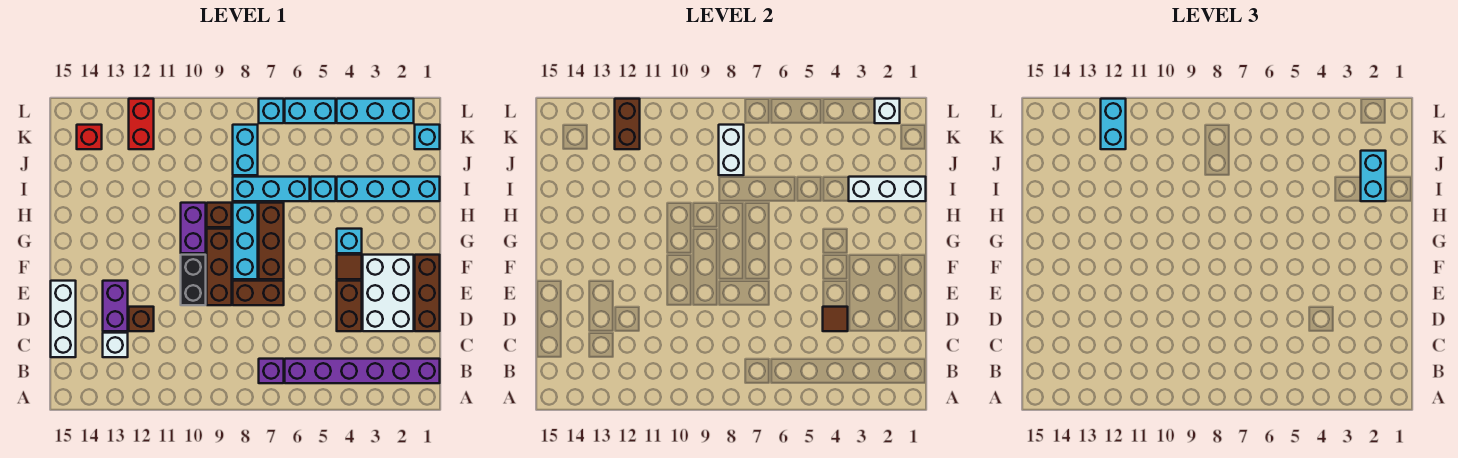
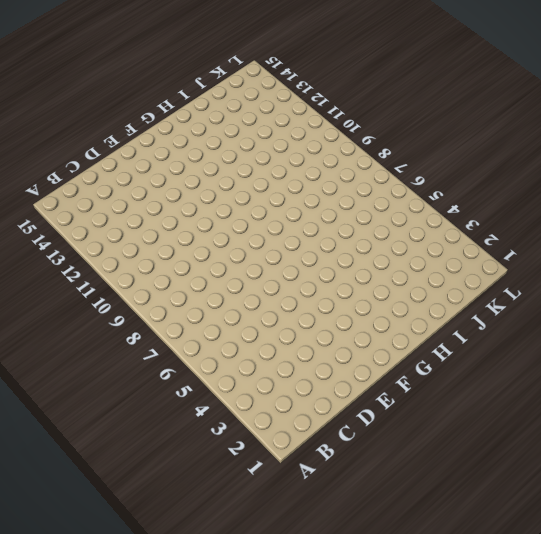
none -> purple 1x6 brick [285,359,440,383]
none -> purple 1x1 brick [259,359,284,383]
none -> white 1x1 brick [103,333,128,357]
none -> white 1x3 brick [51,281,76,357]

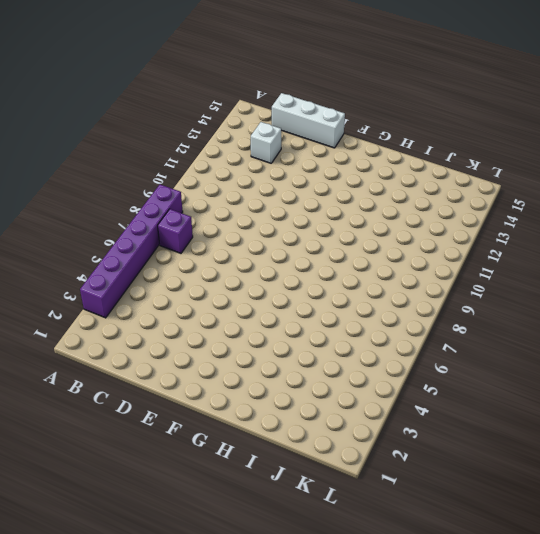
purple 1x6 brick [80,184,183,318] -> purple 1x6 brick moved to [285,359,440,383]
none -> brown 1x3 brick [415,255,440,331]
none -> white 2x3 brick [363,255,414,331]
none -> brown 1x2 brick [337,281,362,331]
none -> brown 1x1 brick [129,307,154,331]

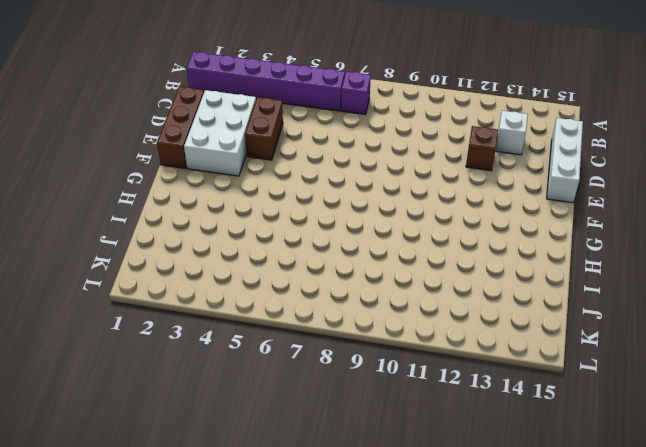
none -> purple 1x2 brick [103,281,128,331]
none -> brown 1x2 brick [233,281,284,305]
none -> brown 1x3 brick [207,229,232,305]
none -> black 1x2 brick [181,255,206,305]

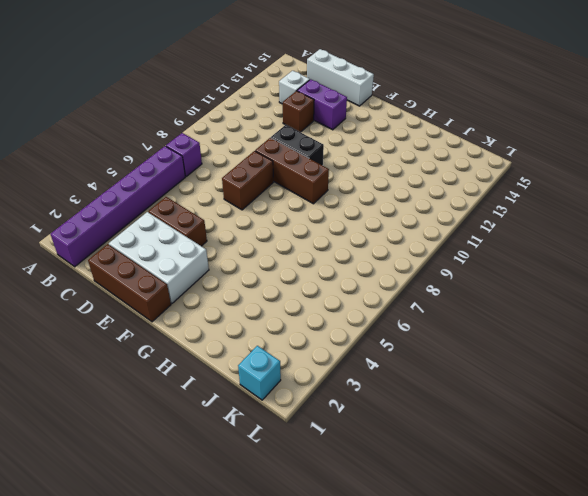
none -> brown 1x1 tile [337,255,362,279]
none -> brown 1x3 brick [259,203,284,279]
none -> cyan 1x3 brick [233,203,258,279]
none -> cyan 1x1 brick [337,229,362,253]

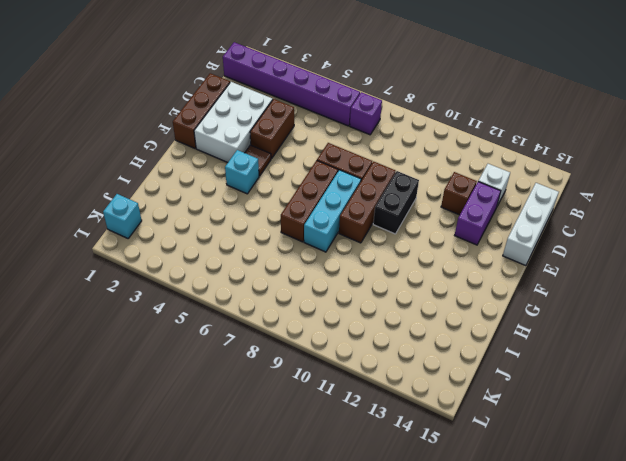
none -> purple 1x2 brick [181,203,206,253]
none -> brown 1x1 brick [207,203,232,227]
none -> cyan 1x4 brick [337,177,440,201]
none -> cyan 1x1 brick [311,177,336,201]

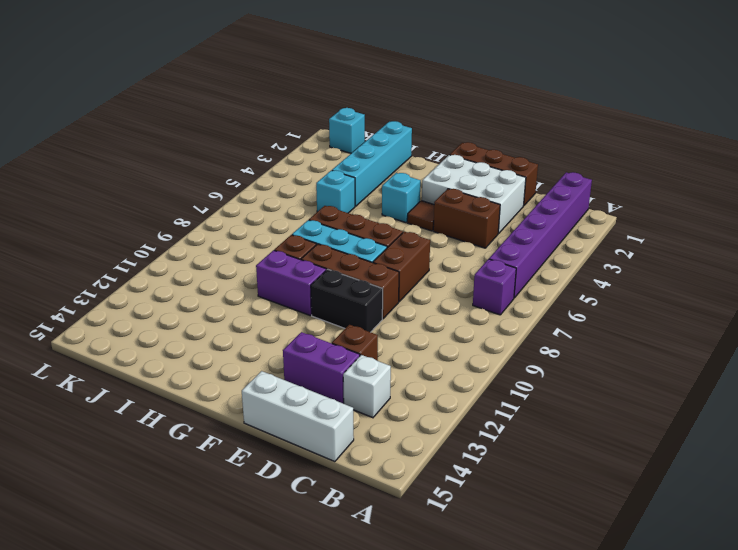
none -> cyan 1x3 brick [233,177,310,201]
none -> cyan 1x2 brick [233,125,258,175]
none -> red 1x2 brick [129,99,154,149]
none -> red 1x1 brick [77,125,102,149]

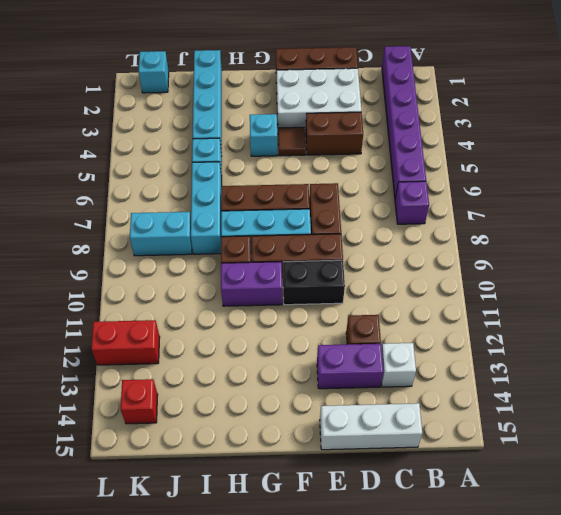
none -> cyan 1x3 brick [337,99,414,123]
none -> cyan 1x2 brick [285,99,336,123]
none -> cyan 1x1 brick [259,99,284,123]
none -> brown 1x1 tile [823,307,848,331]

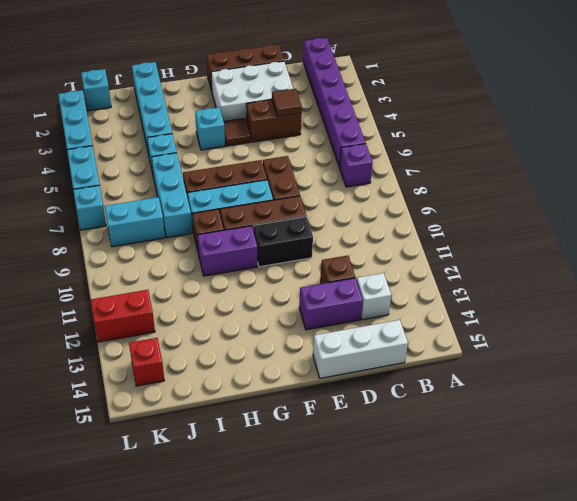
none -> white 1x3 brick [849,177,926,201]
none -> white 1x2 brick [719,125,744,175]
none -> brown 1x2 brick [615,99,640,149]
none -> white 1x1 brick [875,99,900,123]

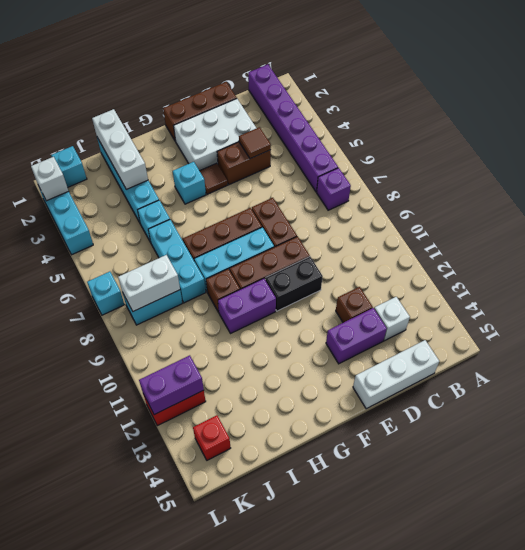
purple 1x2 brick [139,355,204,415] -> brown 1x2 brick [615,99,640,149]
none -> cyan 1x2 brick [285,99,336,123]
none -> cyan 1x2 brick [1361,151,1386,201]
none -> cyan 1x2 brick [1101,99,1126,149]

